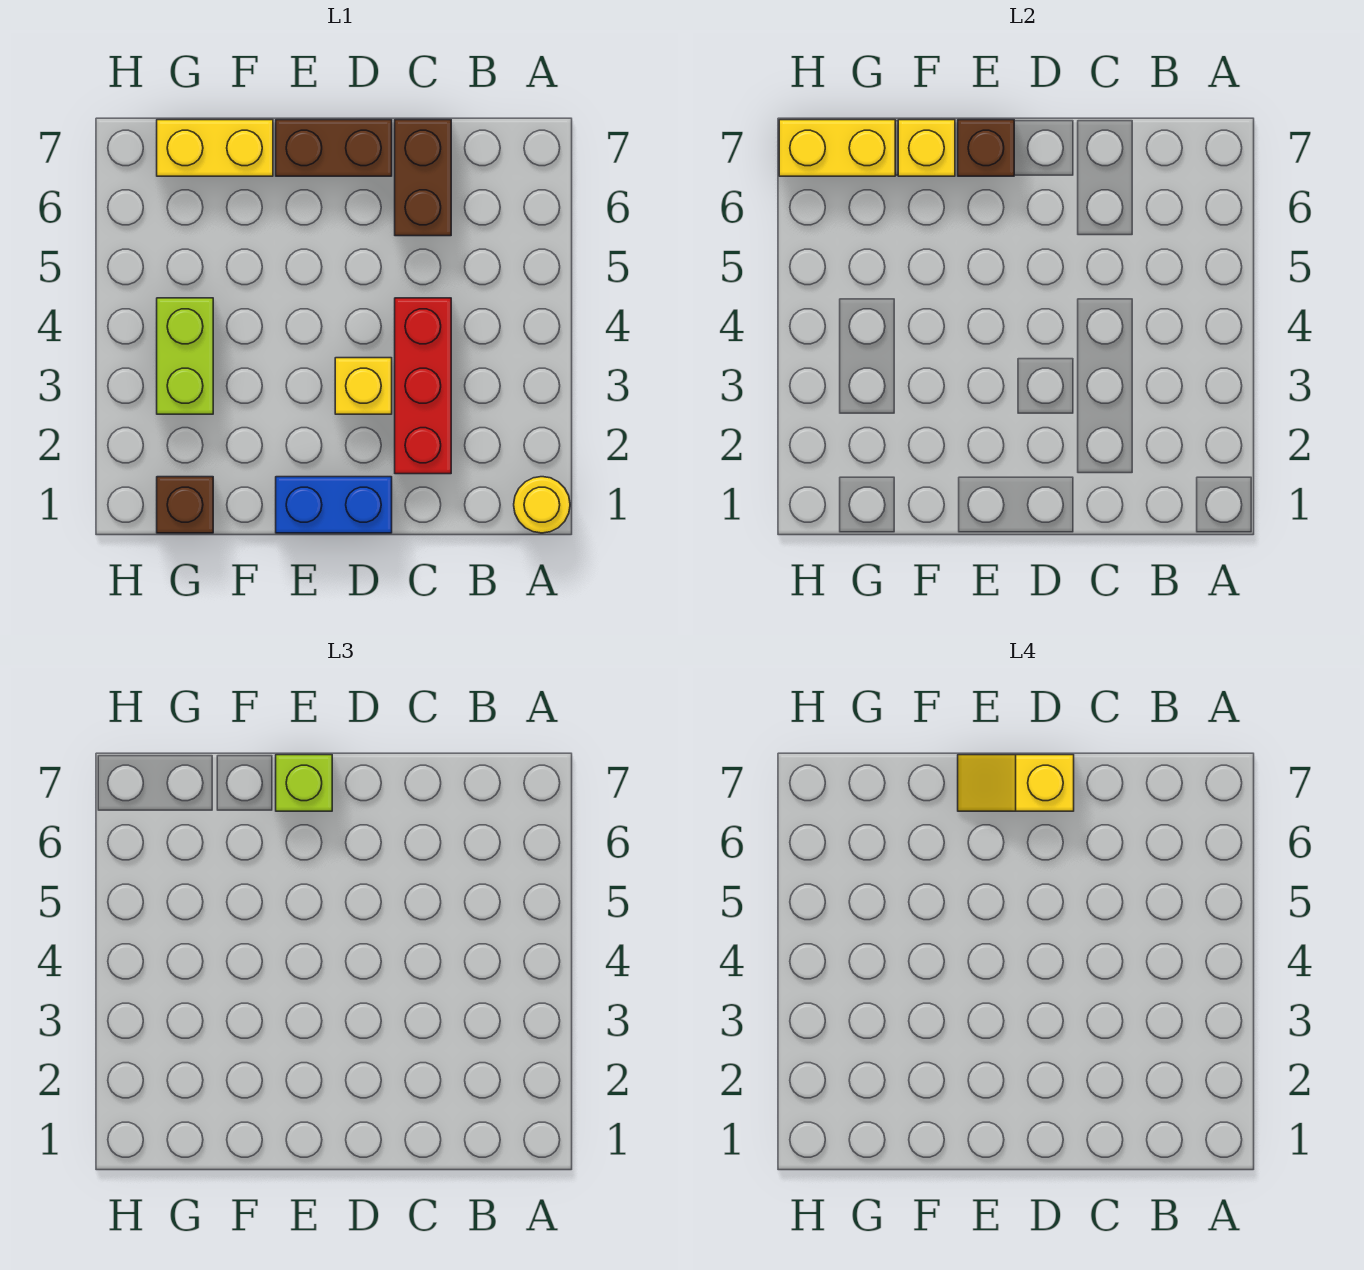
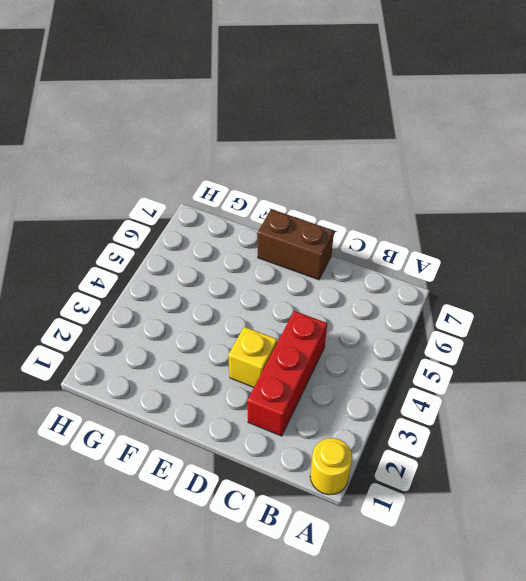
none -> brown 1x2 brick [395,120,451,236]
none -> blue 1x2 brick [276,477,392,533]
none -> yellow 1x2 brick [157,120,273,176]

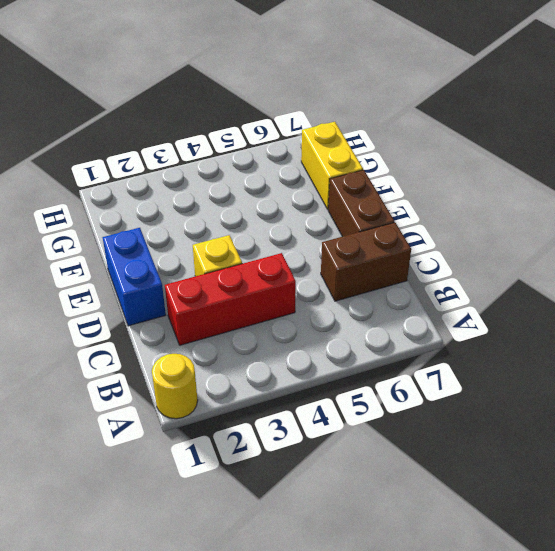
none -> brown 1x1 brick [157,477,213,533]
none -> lime 1x2 brick [157,298,213,414]
none -> brown 1x1 brick [958,120,1014,176]

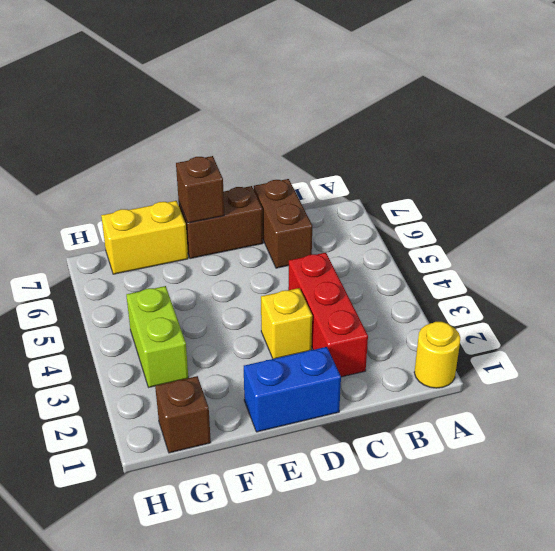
none -> yellow 1x1 brick [898,120,955,176]
none -> yellow 1x2 brick [779,120,895,176]
none -> lime 1x1 brick [276,755,332,811]

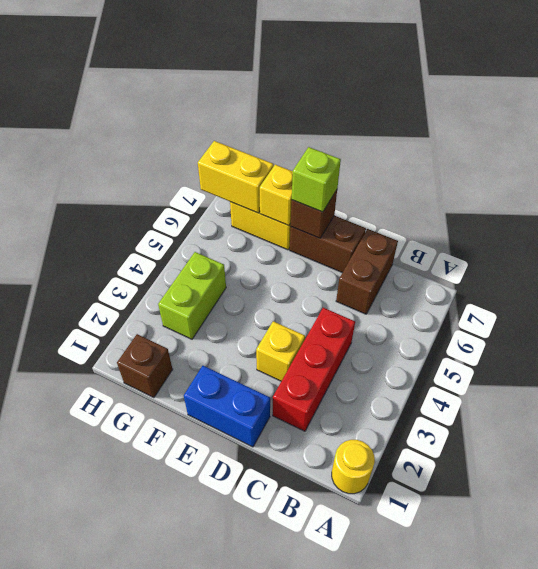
none -> yellow 1x2 slope [958,755,1074,811]

